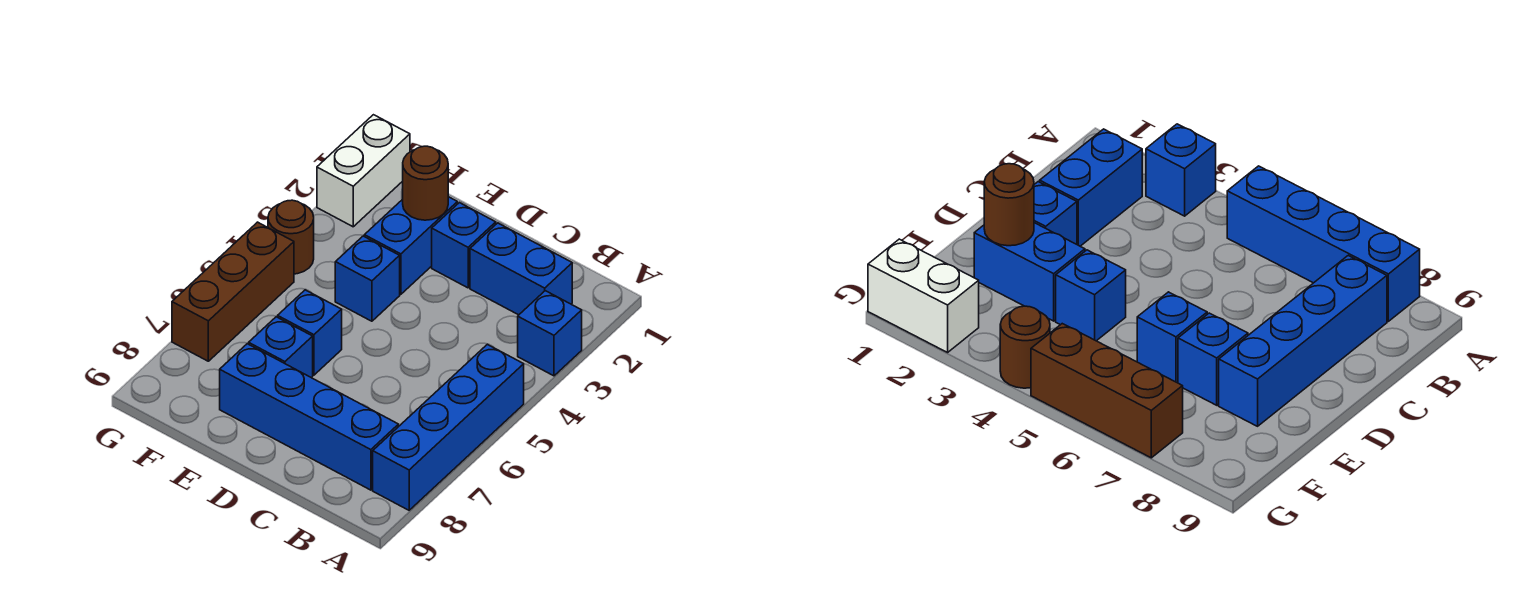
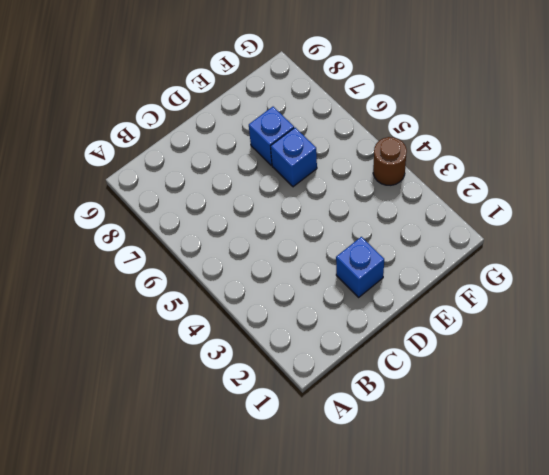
none -> blue 1x1 brick [518,291,582,376]
none -> blue 1x4 brick [373,344,524,510]
none -> blue 1x2 brick [470,223,572,315]

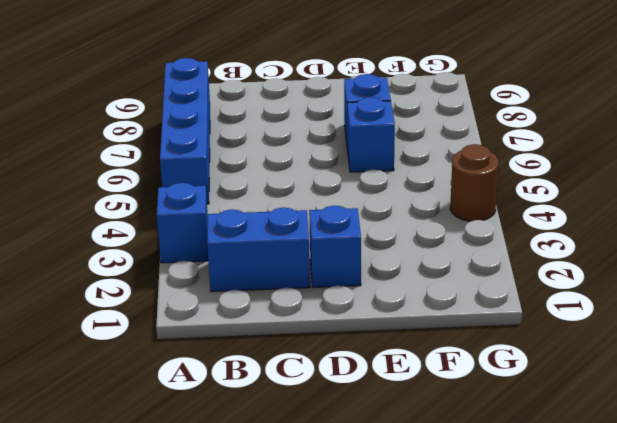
none -> blue 1x4 brick [220,344,398,490]
none -> blue 1x2 brick [364,197,457,294]
none -> blue 1x1 brick [335,236,400,321]

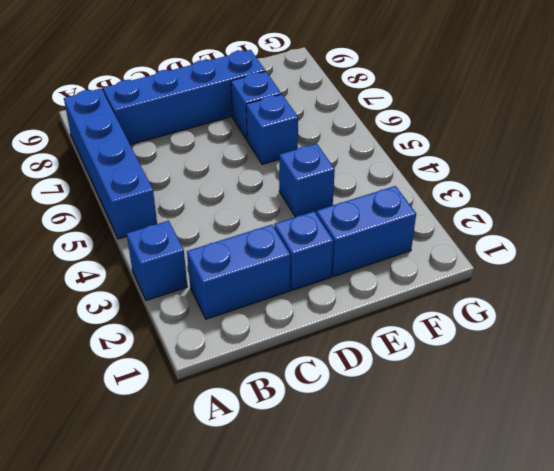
blue 1x2 brick [316,186,416,277] -> blue 1x2 brick turned to [364,197,457,294]
none -> white 1x2 brick [317,115,410,227]
none -> brown 1x1 round brick [268,200,314,274]
none -> brown 1x3 brick [172,222,294,361]

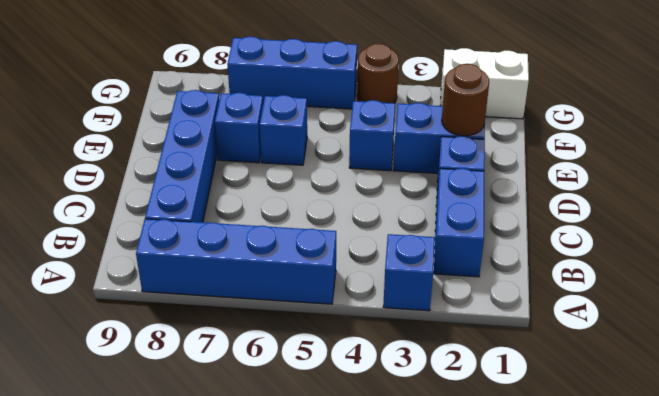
blue 1x3 brick [227,37,357,109] -> brown 1x3 brick [172,222,294,361]

